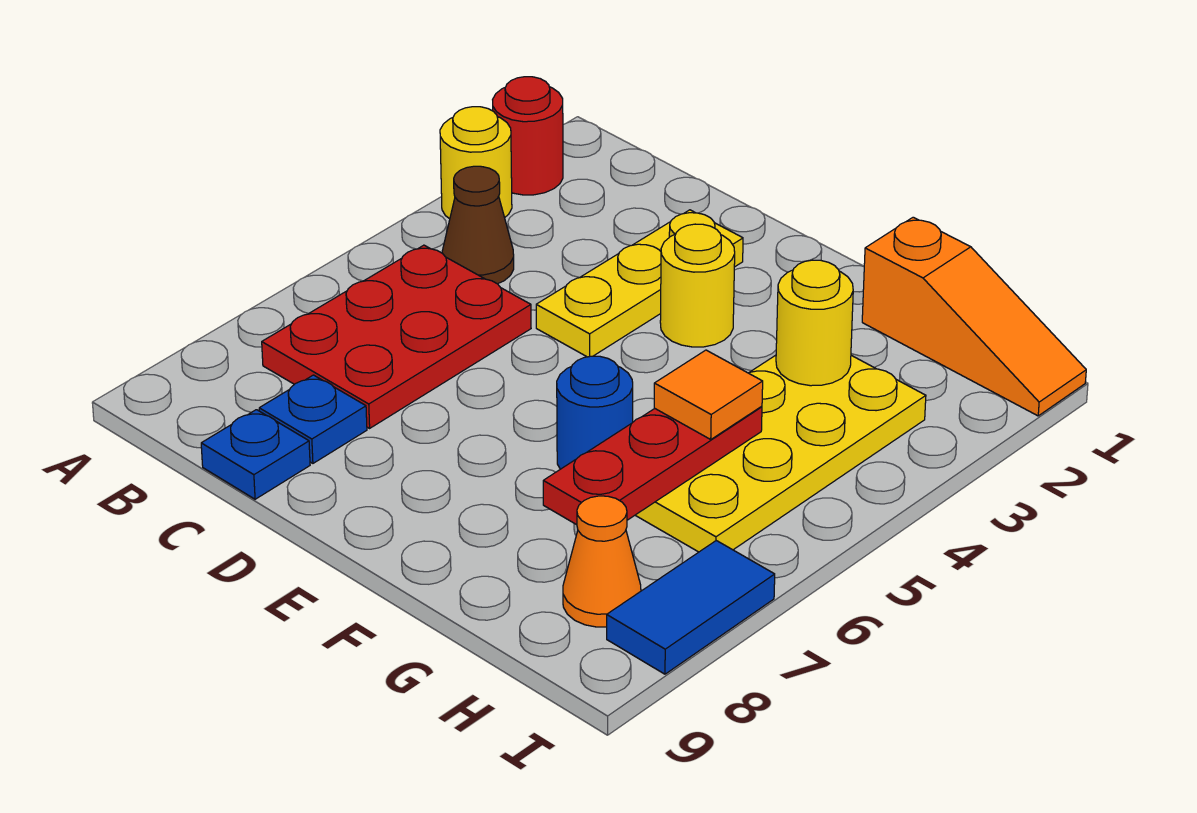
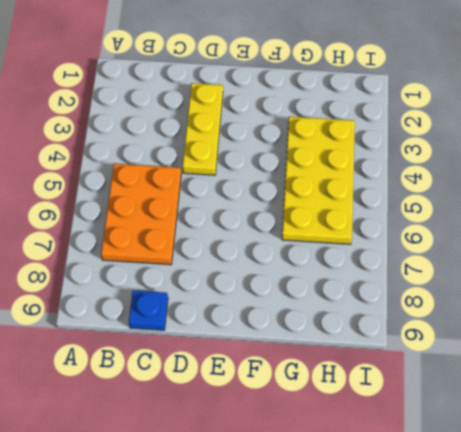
orange 2x3 plate [101,164,181,265] -> red 2x3 plate [262,245,531,428]
none -> red 1x1 round brick [493,77,563,195]
none -> yellow 1x1 round brick [440,107,512,219]
none -> brown 1x1 cone [442,166,514,284]

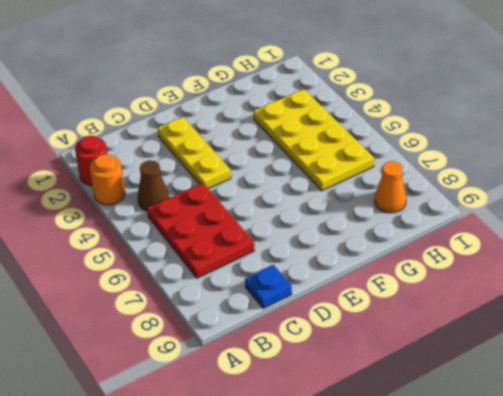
orange 1x1 round brick [90,154,125,205] -> yellow 1x1 round brick [440,107,512,219]
none -> blue 1x1 plate [259,375,367,463]
none -> yellow 1x1 round brick [660,224,735,347]
none -> blue 1x1 round brick [557,356,633,469]

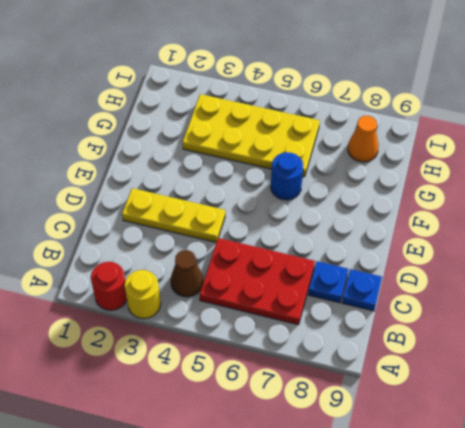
none -> yellow 1x1 round brick [660,224,735,347]
none -> orange 1x3 slope [862,217,1086,416]
none -> blue 1x2 tile [607,541,775,674]

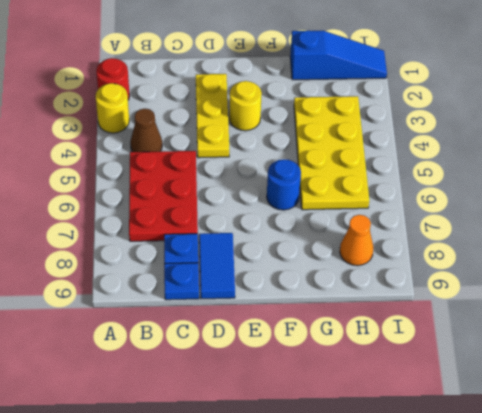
blue 1x2 tile [199,233,235,299] -> blue 1x2 tile moved to [607,541,775,674]
blue 1x3 slope [290,30,387,80] -> orange 1x3 slope [862,217,1086,416]
none -> yellow 1x1 round brick [776,260,853,386]
none -> red 1x3 plate [543,406,762,525]
none -> orange 1x1 tile [654,350,763,439]

